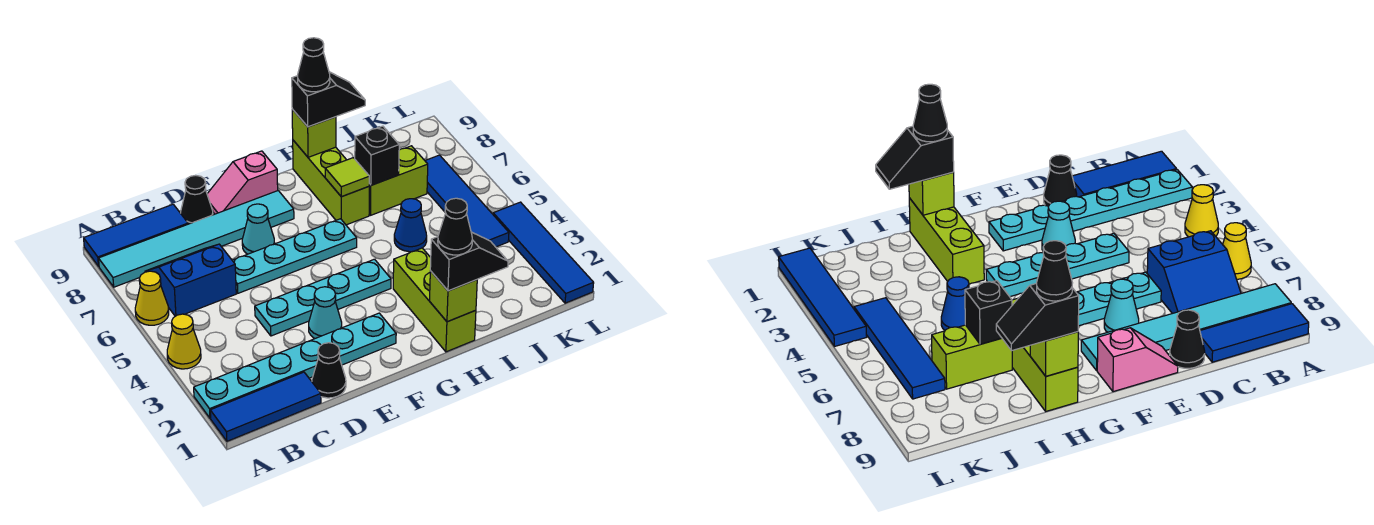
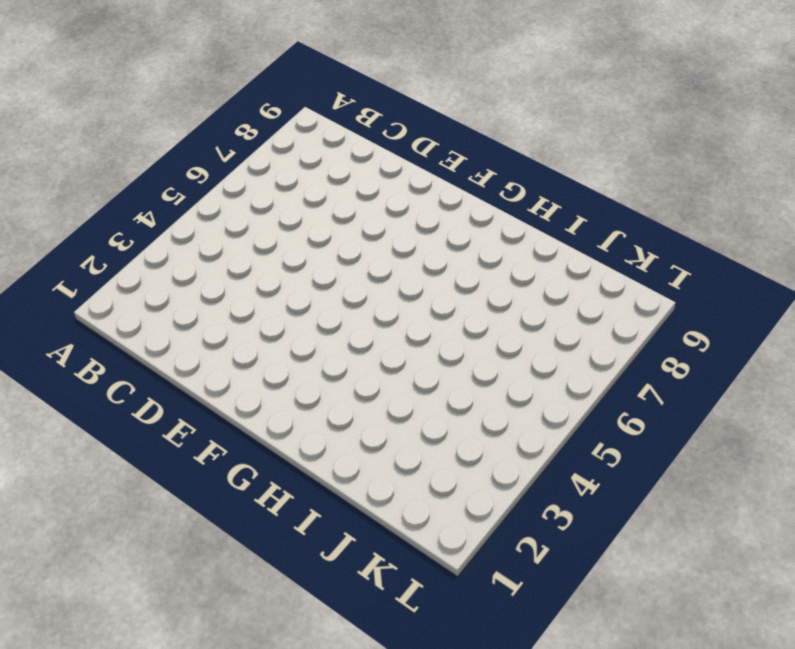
none -> blue 1x3 tile [210,372,321,441]
none -> cyan 1x6 plate [194,313,396,418]
none -> yellow 1x1 cone [167,314,201,369]

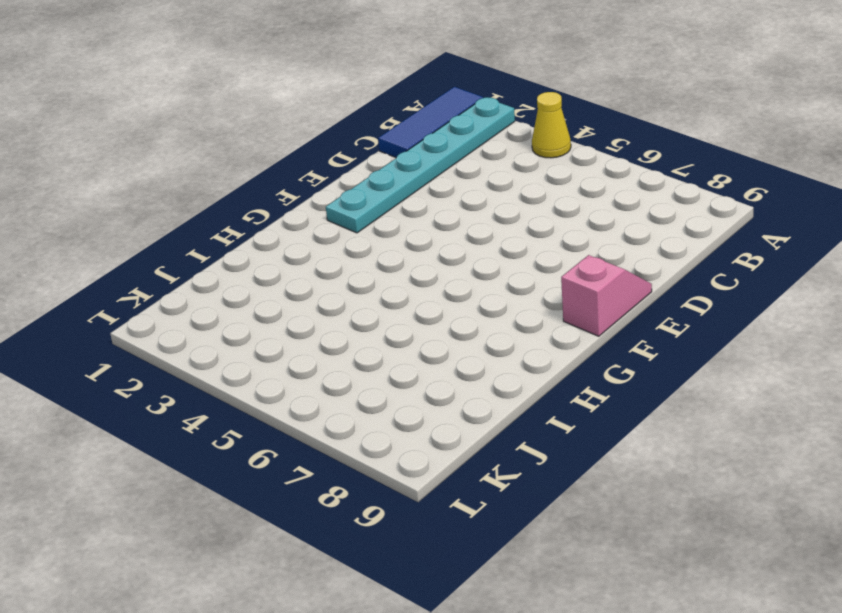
none -> yellow 1x1 cone [135,271,169,325]
none -> cyan 1x6 tile [99,191,294,287]
none -> blue 1x3 tile [84,204,188,266]

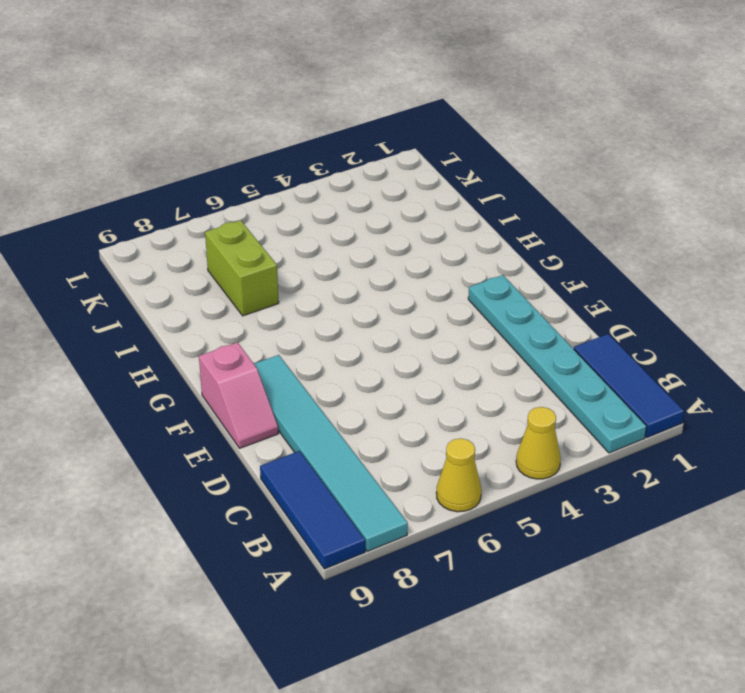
none -> blue 2x2 slope [145,244,236,316]
none -> black 1x1 cone [312,343,346,398]
none -> cyan 1x4 plate [255,259,391,336]

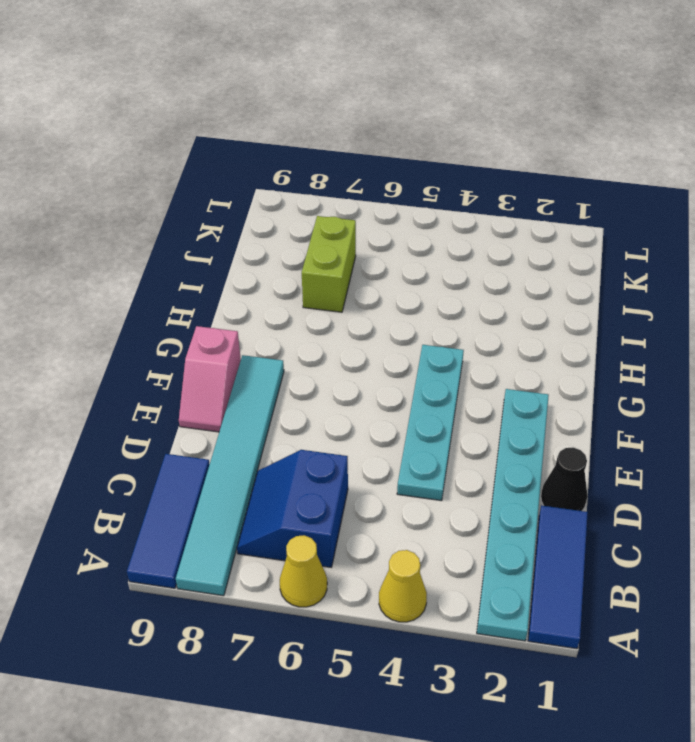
none -> cyan 1x4 plate [232,219,357,293]
none -> black 1x1 cone [181,175,213,224]
none -> cyan 1x1 cone [309,287,342,338]

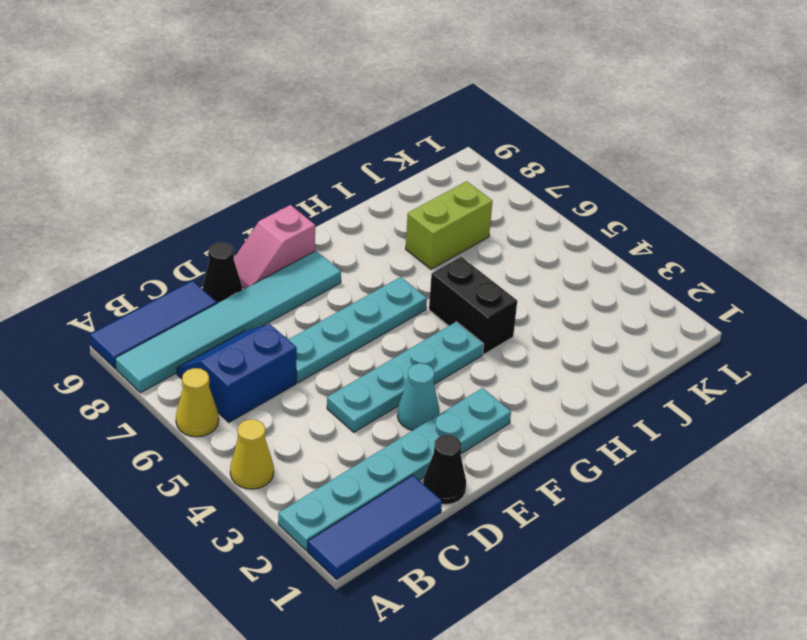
black 1x2 brick [429,257,517,354] -> none
none -> cyan 1x1 cone [242,204,275,254]
none -> lime 1x3 brick [393,248,476,352]
none -> lime 1x3 brick [293,140,369,225]

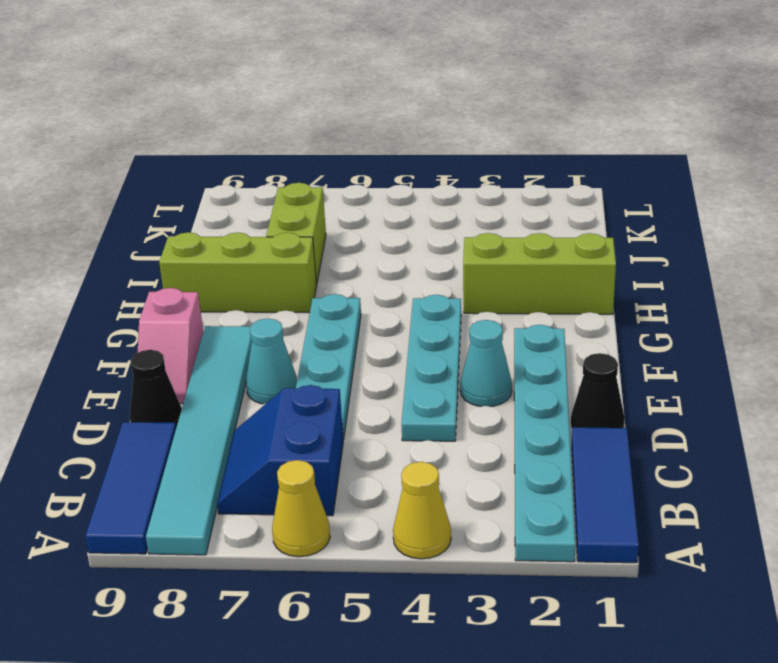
none -> blue 1x1 cone [394,199,427,252]
none -> blue 1x4 tile [425,155,509,247]
none -> blue 1x4 tile [493,202,594,303]

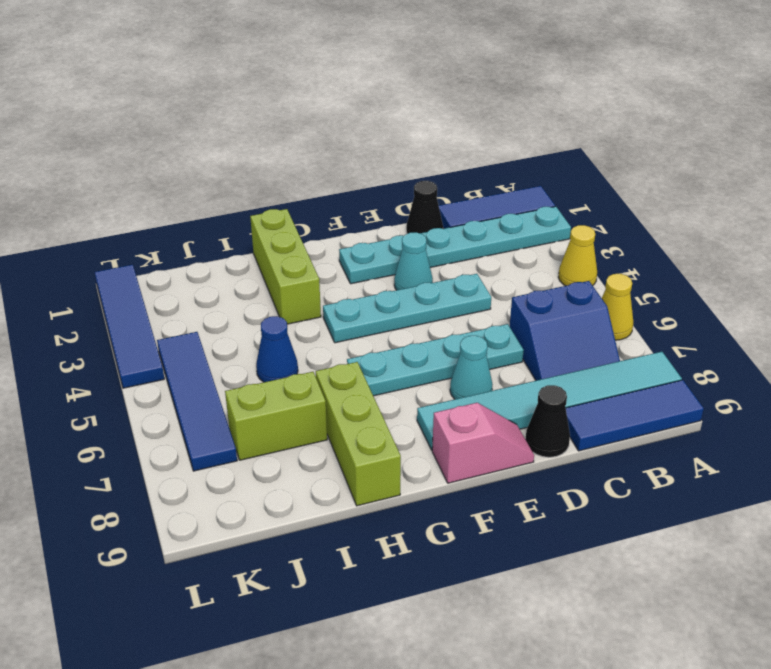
none -> lime 1x1 brick [430,271,477,322]
none -> lime 1x1 tile [325,158,369,197]
none -> lime 1x1 brick [292,109,336,157]

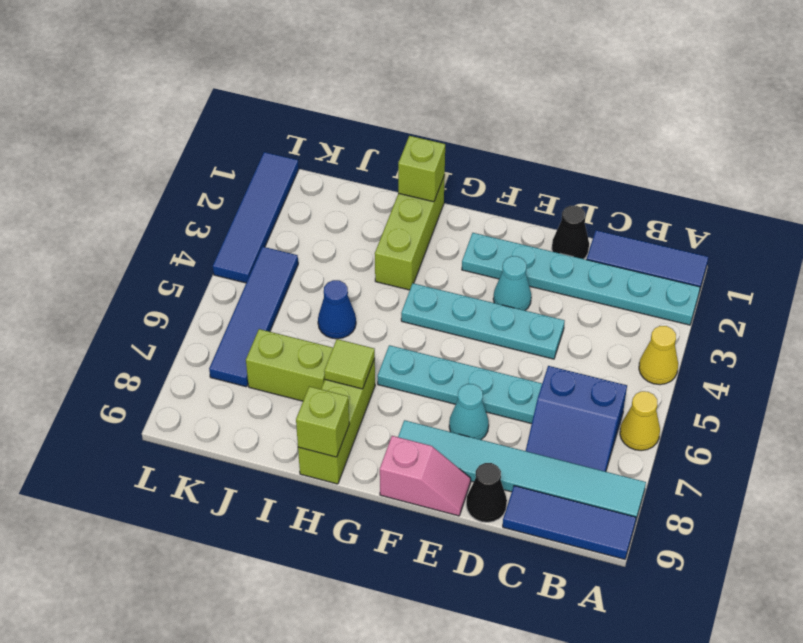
none -> black 1x1 brick [355,126,399,185]
none -> black 1x2 slope [430,232,508,291]
none -> black 1x2 slope [292,72,365,127]

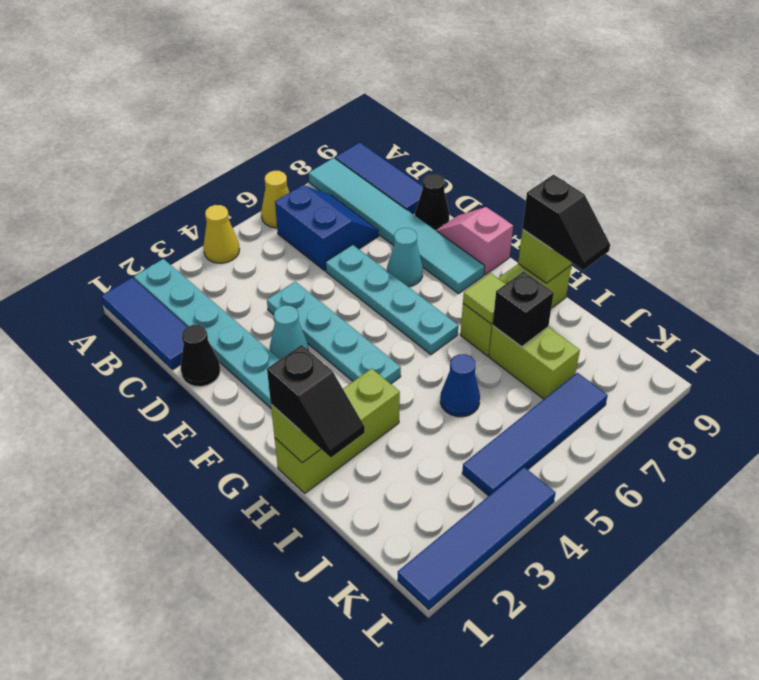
none -> black 1x1 cone [438,198,472,255]
none -> black 1x1 cone [298,38,330,92]

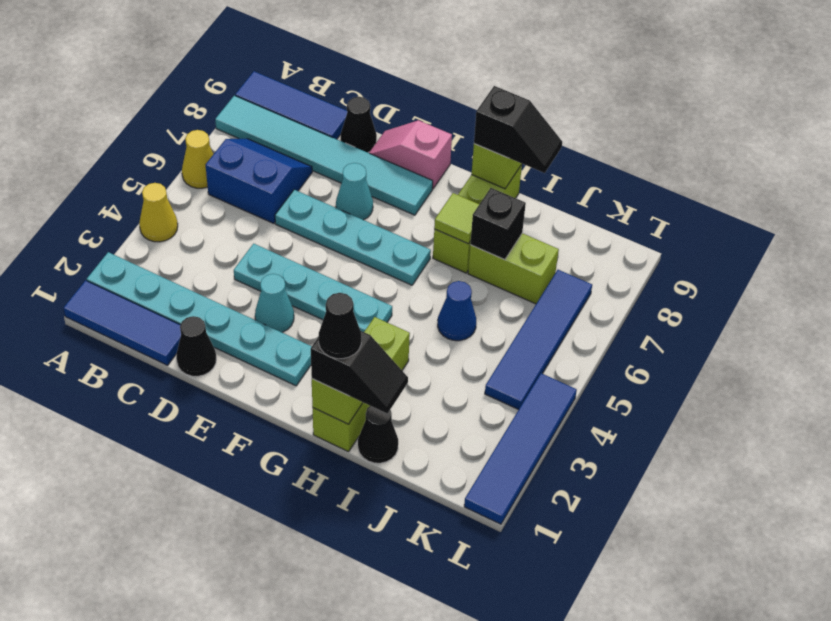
black 1x1 cone [358,406,398,463] -> black 1x1 cone moved to [298,38,330,92]

